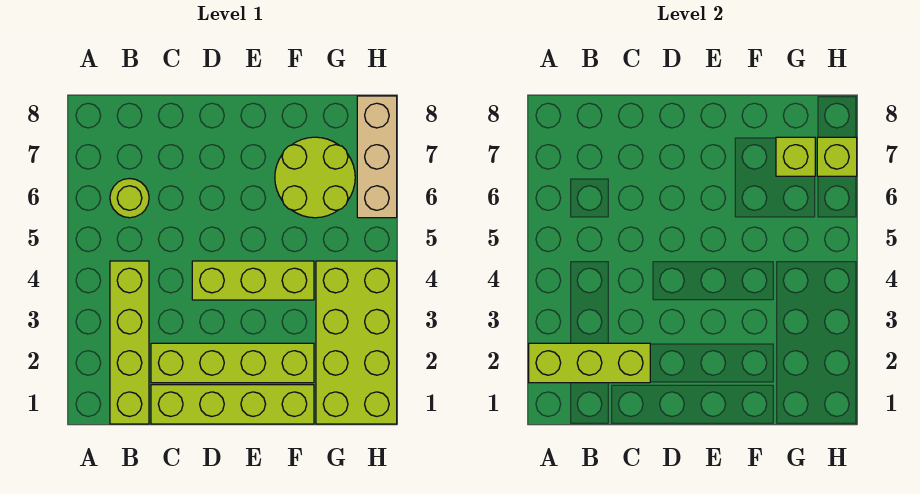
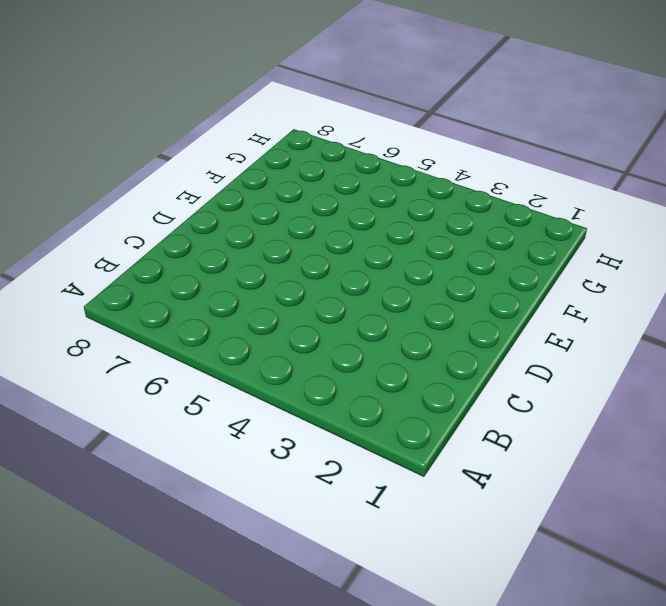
none -> lime 1x4 brick [110,261,149,424]
none -> lime 1x1 round brick [110,179,149,218]

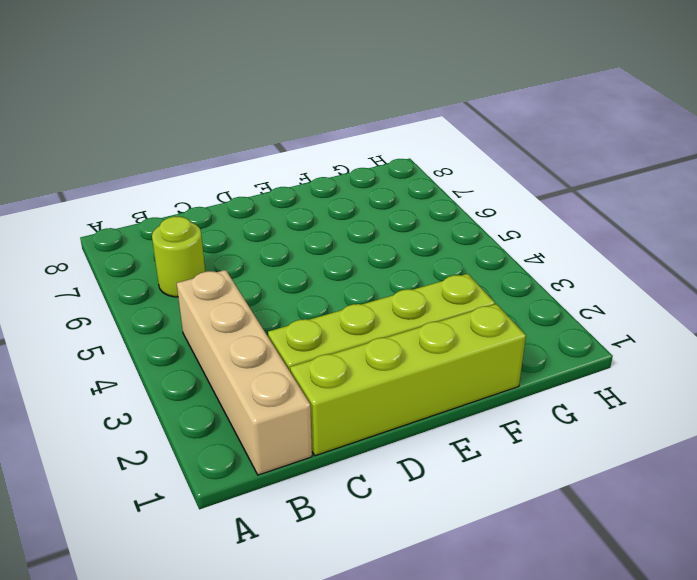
tan 1x4 brick [177,270,312,475] -> lime 1x4 brick [110,261,149,424]
none -> lime 1x3 brick [192,261,314,300]
none -> lime 2x2 round brick [275,137,355,218]

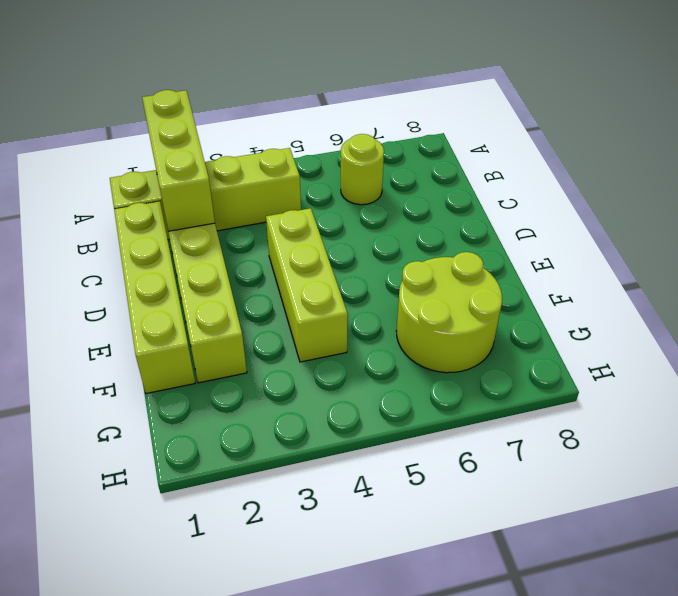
none -> lime 2x4 brick [316,261,397,424]
none -> tan 1x3 brick [357,96,397,218]

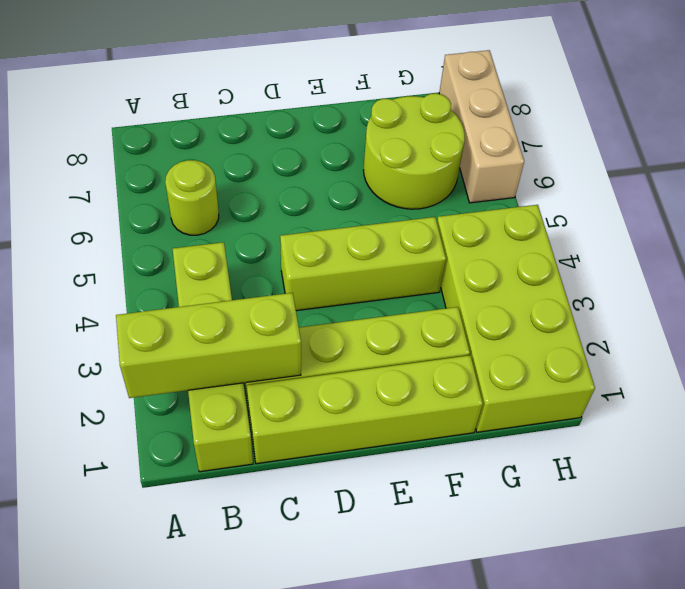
none -> lime 1x1 brick [776,137,815,176]
none -> lime 1x1 brick [817,137,857,176]

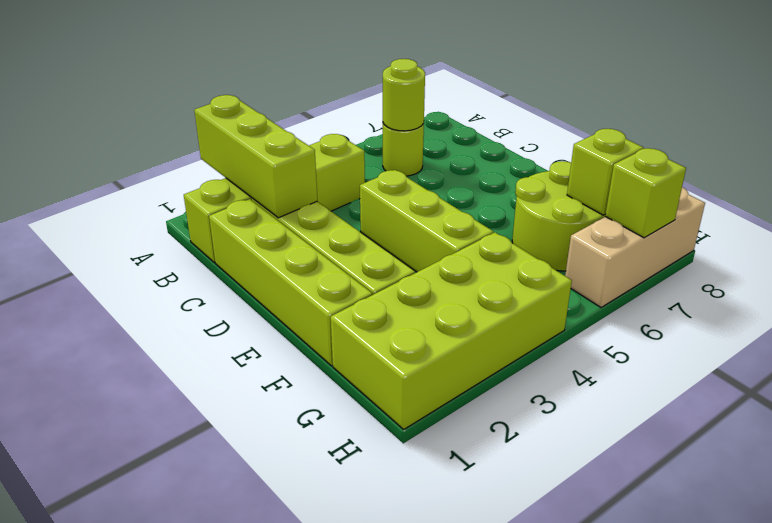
lime 1x1 round brick [383,59,425,131] -> none

